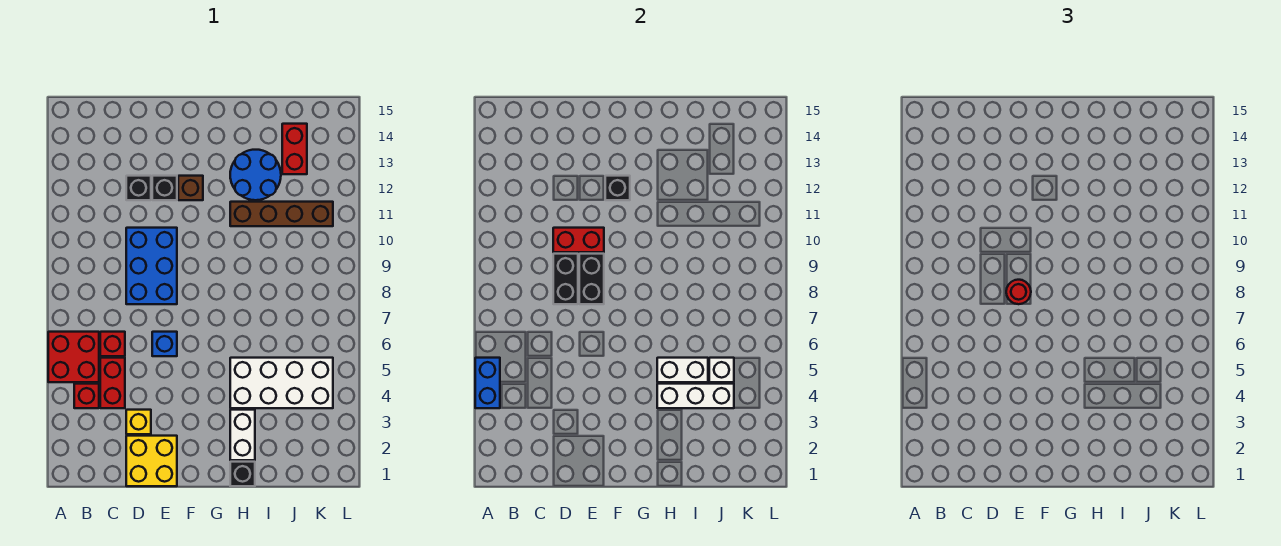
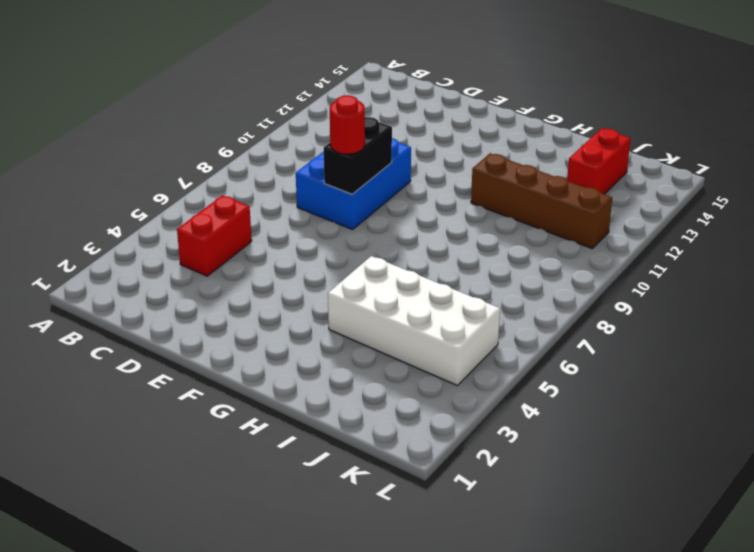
none -> red 2x2 brick [48,332,99,382]
none -> red 1x1 brick [74,384,99,408]
none -> red 1x1 brick [100,332,125,356]

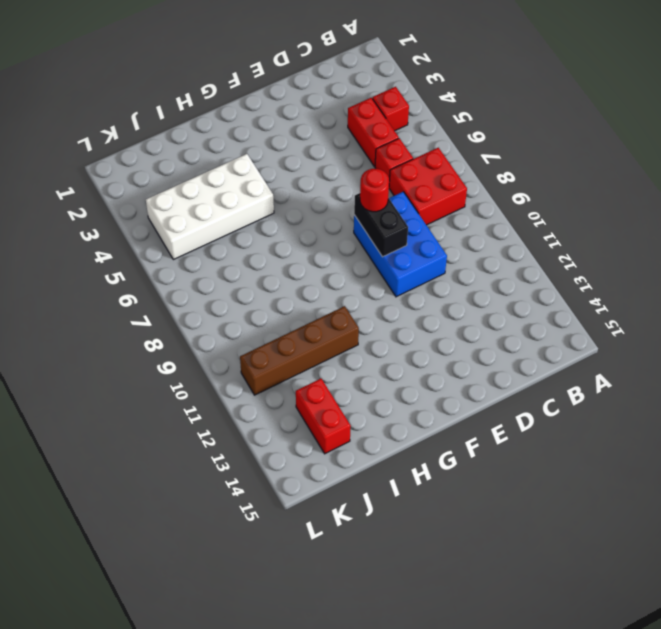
red 2x2 brick [389,148,467,225] -> red 2x2 brick moved to [48,332,99,382]
none -> yellow 2x2 brick [126,436,177,486]
none -> yellow 1x1 brick [126,410,151,434]
none -> black 1x1 brick [126,176,151,200]

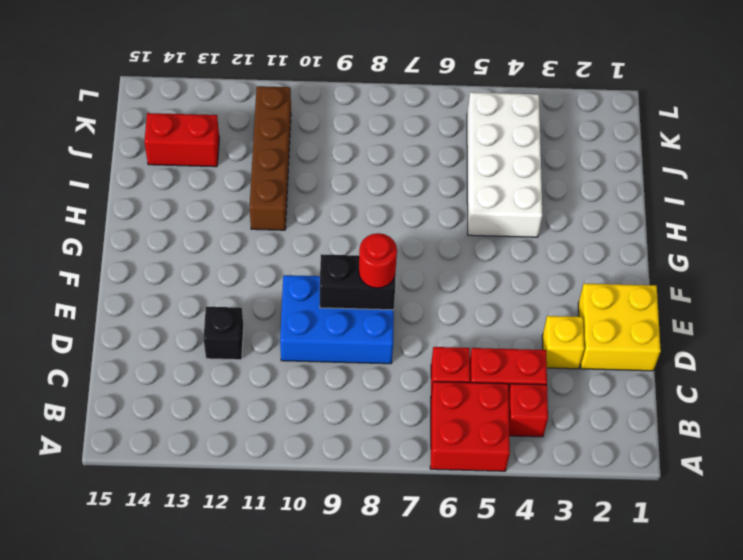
none -> blue 1x1 brick [152,332,177,356]
none -> black 1x1 brick [152,176,177,200]
none -> brown 1x1 brick [178,176,203,200]

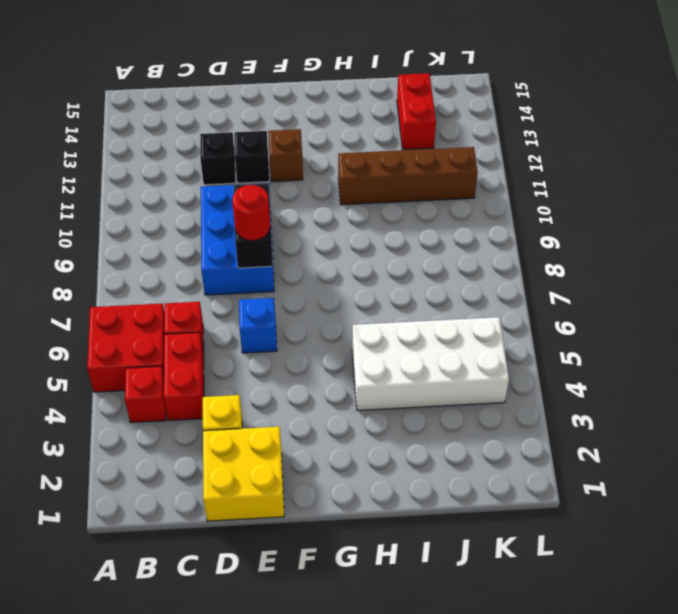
none -> black 1x1 brick [230,462,255,486]
none -> white 1x2 brick [230,410,255,460]
none -> blue 2x2 round brick [230,150,281,200]

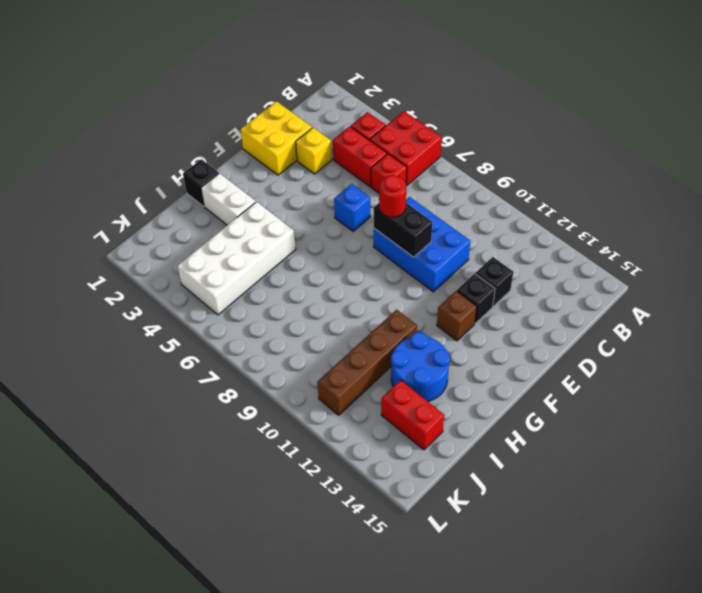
none -> blue 1x2 brick [475,358,500,408]
none -> black 1x2 brick [553,254,578,304]
none -> red 1x2 brick [553,228,604,252]

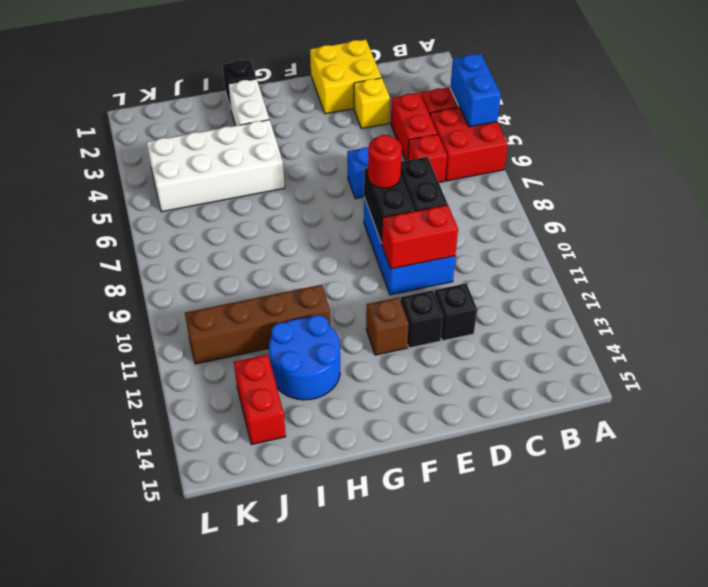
none -> black 1x1 brick [605,176,630,200]
none -> white 1x3 brick [657,384,734,408]
none -> white 1x2 brick [657,358,708,382]

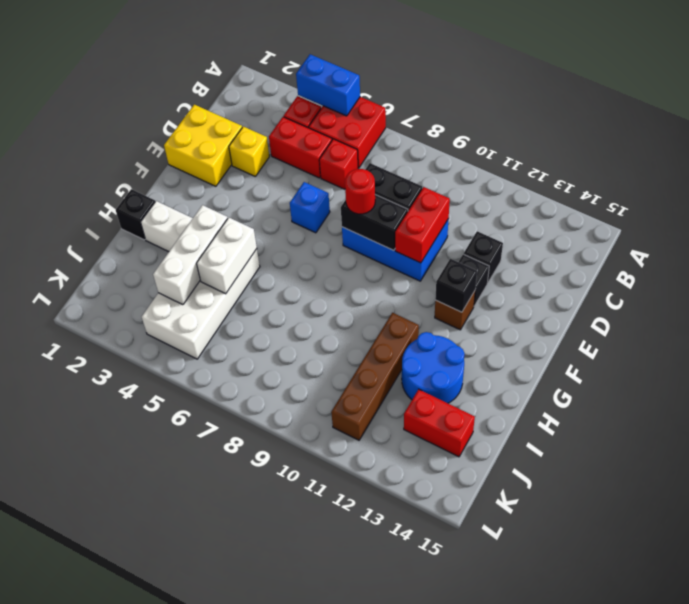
none -> white 1x1 brick [709,358,734,382]

